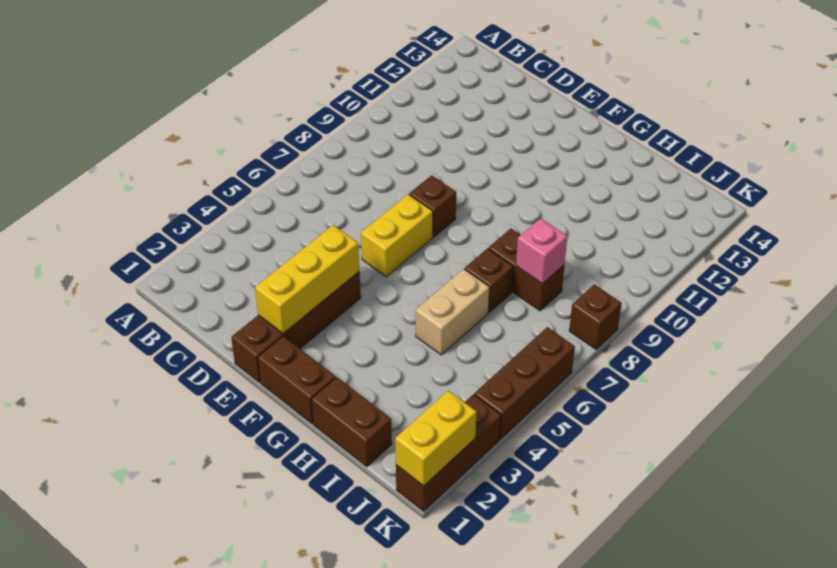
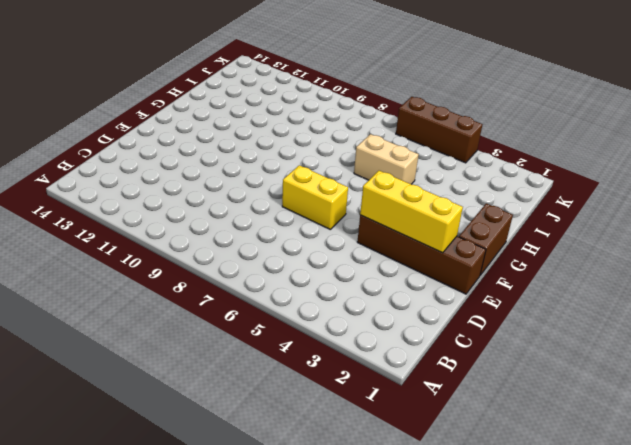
none -> brown 1x1 brick [409,175,456,237]
none -> brown 1x2 brick [311,377,392,467]
none -> brown 1x1 brick [465,248,513,312]

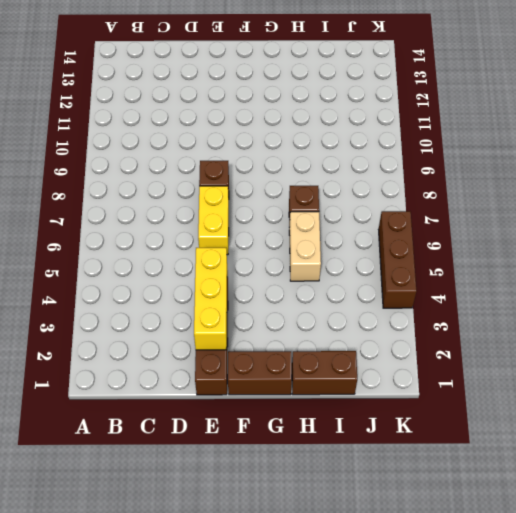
none -> brown 1x2 brick [488,229,565,311]
none -> brown 1x3 brick [396,394,501,511]
none -> brown 1x1 brick [569,284,622,349]

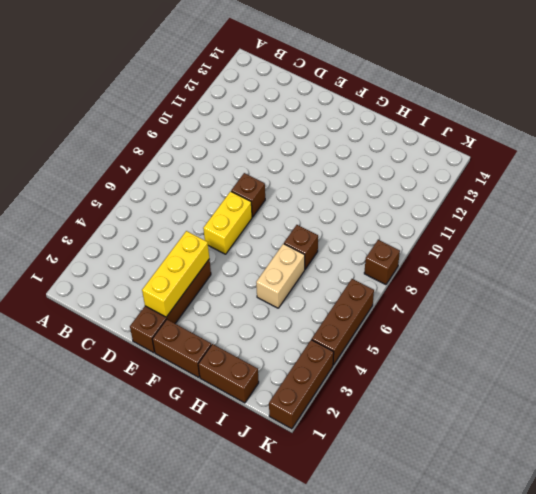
none -> brown 1x2 brick [488,229,565,311]
none -> pink 1x1 brick [516,218,567,284]
none -> yellow 1x2 brick [395,391,477,486]

